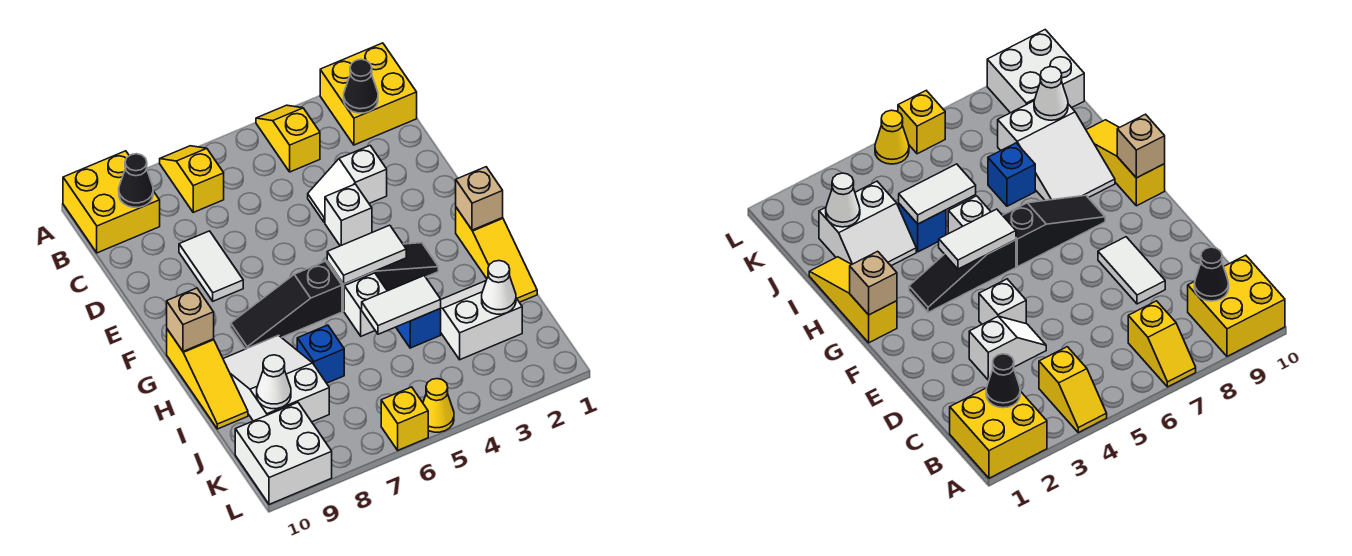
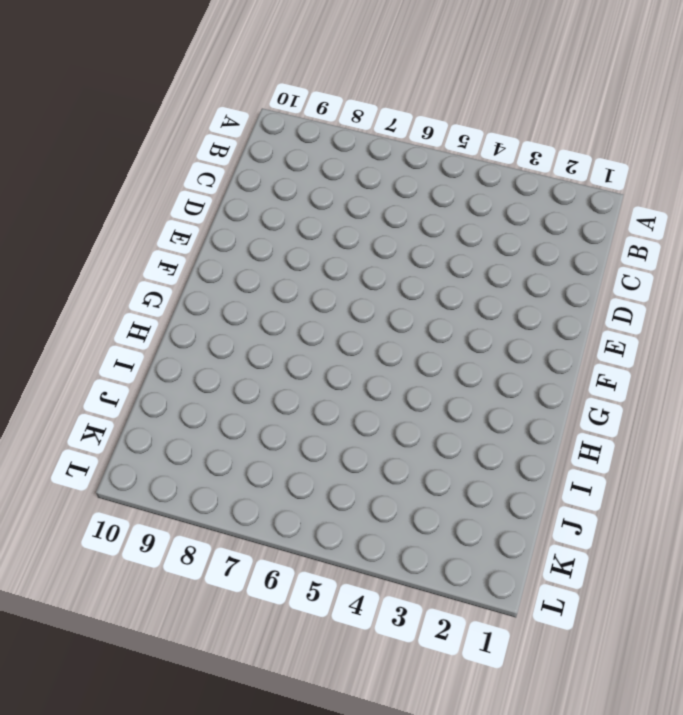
none -> yellow 2x2 brick [320,43,417,145]
none -> yellow 1x2 slope [256,105,320,172]
none -> yellow 1x2 slope [160,146,224,212]

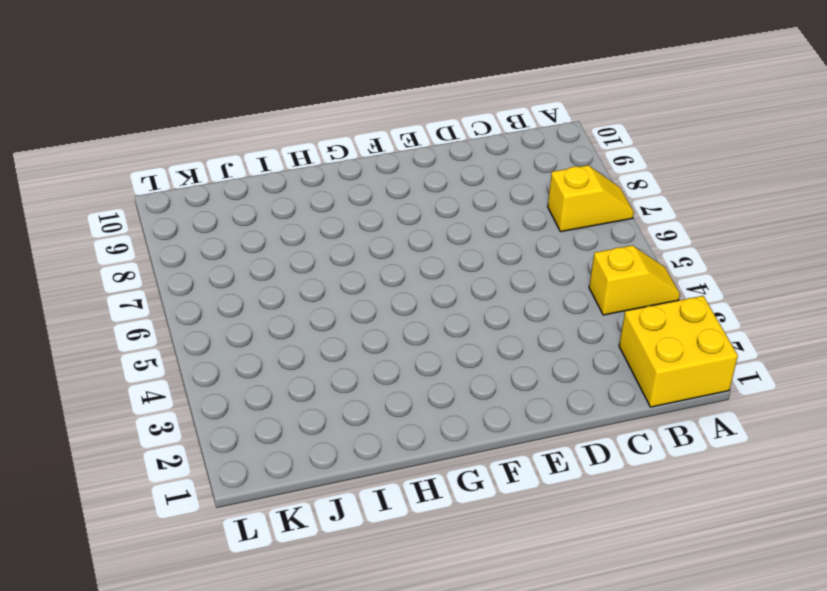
none -> yellow 2x2 brick [63,151,160,253]
none -> white 1x2 slope [308,146,387,222]
none -> white 1x2 tile [179,231,243,301]

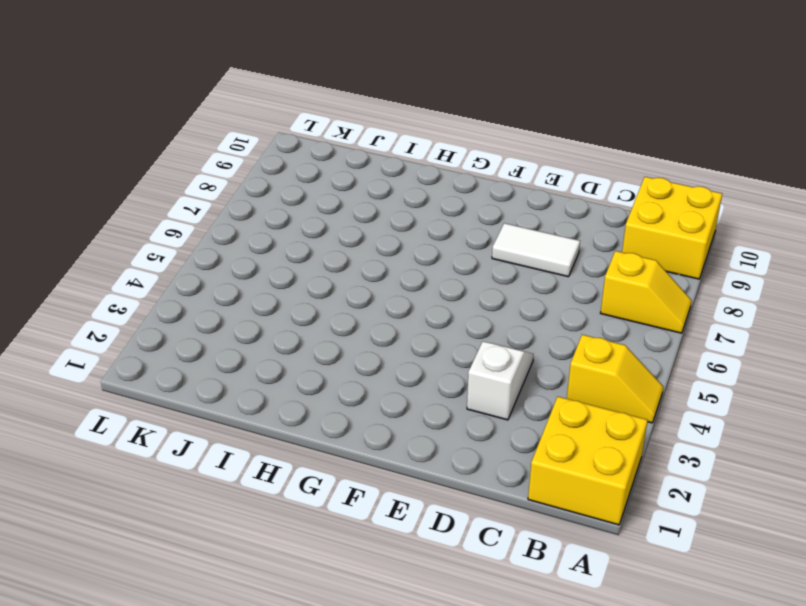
none -> white 1x1 brick [325,184,372,246]
none -> yellow 1x3 slope [456,208,537,302]
none -> black 1x3 slope [327,243,438,311]

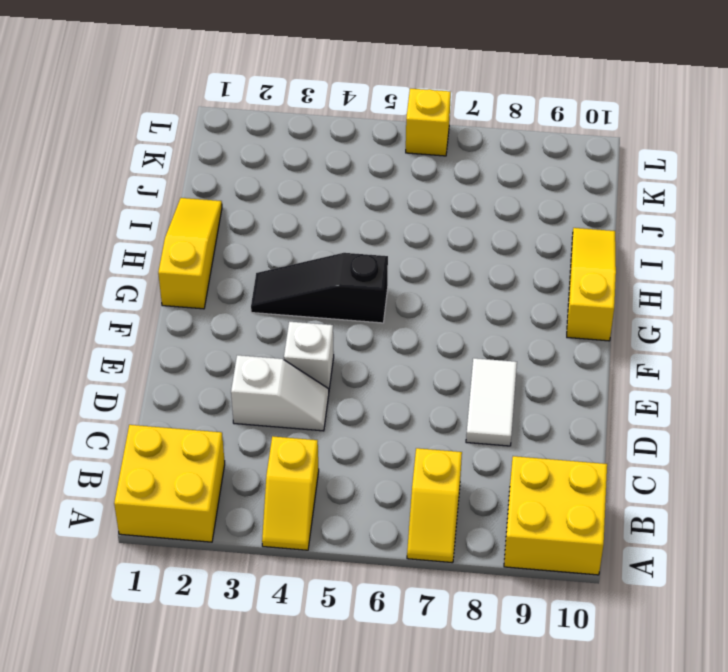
none -> black 1x3 slope [231,261,342,349]
none -> white 1x1 brick [344,273,387,336]
none -> white 2x3 slope [223,335,329,422]

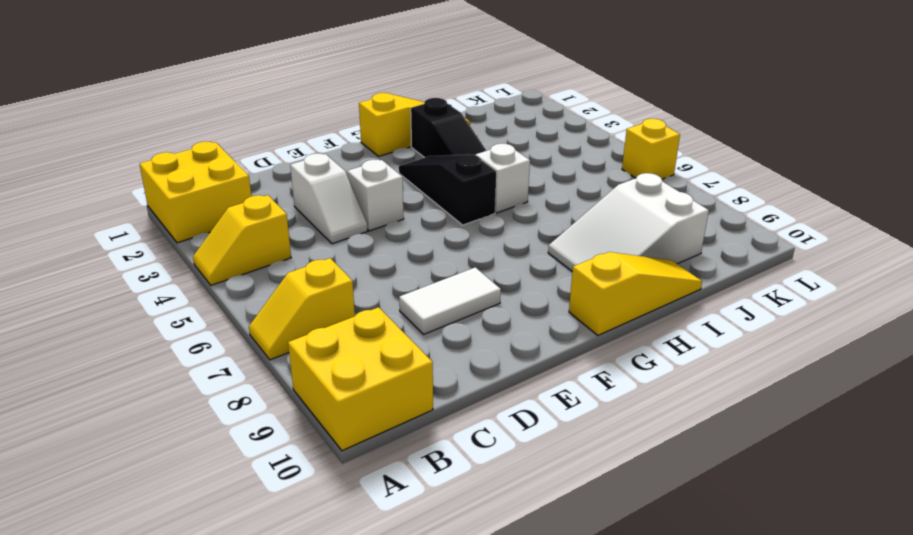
black 1x3 slope [411,98,486,158] -> black 1x3 slope moved to [231,261,342,349]
none -> white 2x2 slope [440,281,522,360]
none -> blue 1x1 brick [396,309,441,348]
none -> blue 1x1 brick [297,325,344,383]

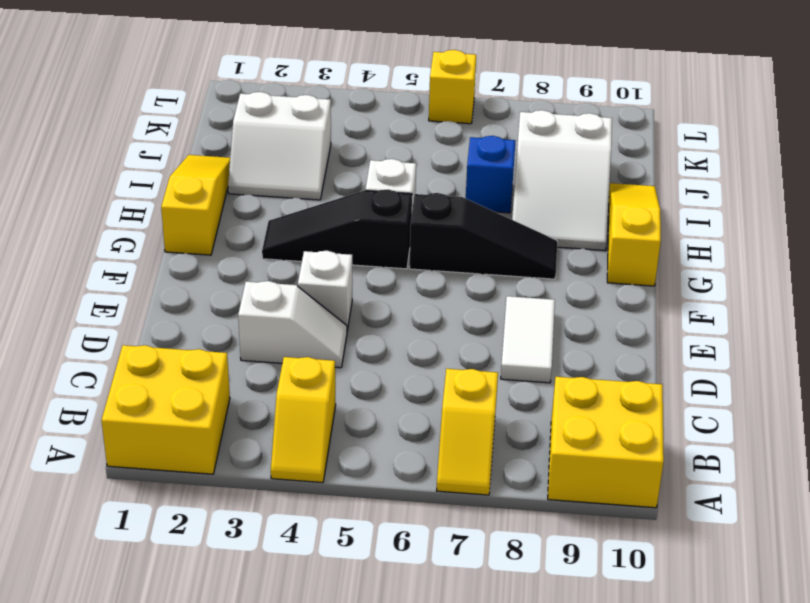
none -> blue 1x1 brick [396,309,441,348]
none -> white 2x2 brick [235,403,332,504]
none -> yellow 1x1 cone [423,379,454,432]

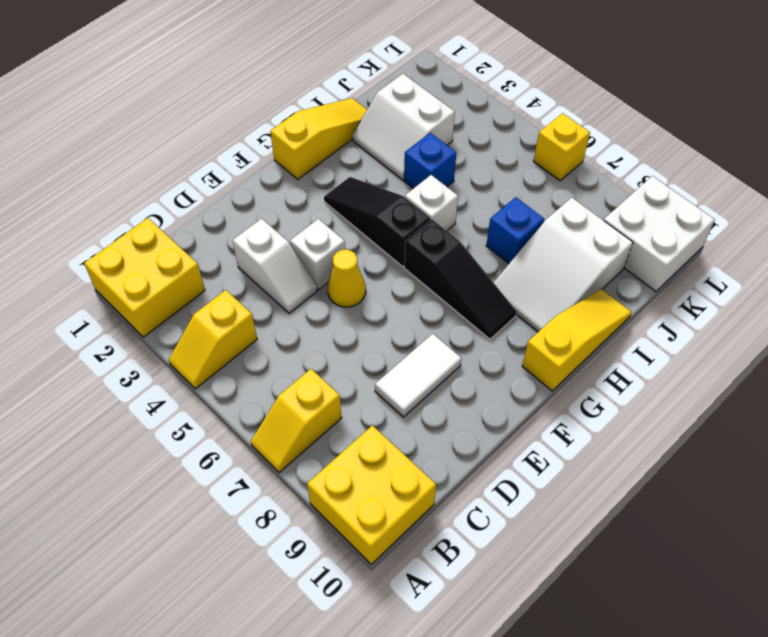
yellow 1x1 cone [328,250,366,307] -> yellow 1x1 cone moved to [423,379,454,432]
none -> black 1x1 cone [344,59,378,113]
none -> black 1x1 cone [119,154,153,207]
none -> tan 1x1 brick [456,167,503,230]

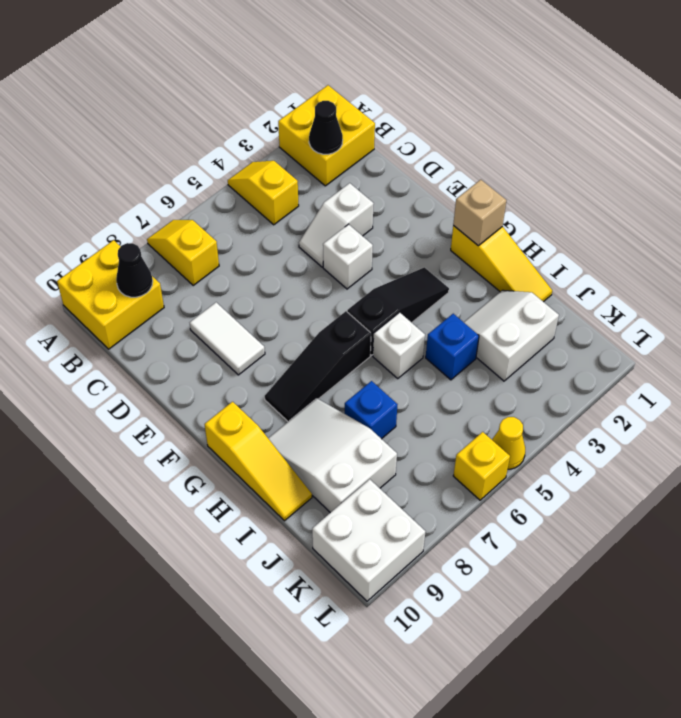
none -> white 1x2 tile [327,225,406,284]
none -> tan 1x1 brick [167,288,214,351]
none -> white 1x2 tile [362,276,441,334]

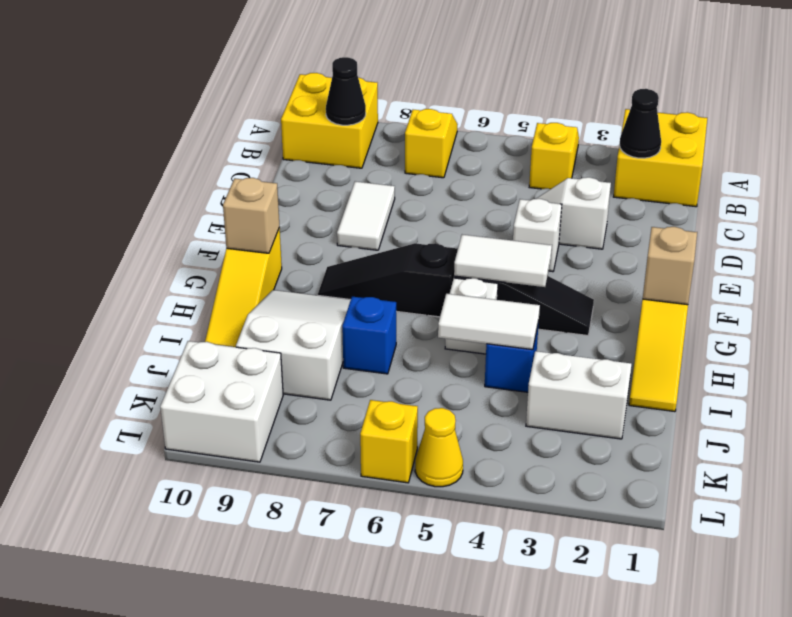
none -> white 1x1 cone [482,261,516,314]
none -> white 1x1 cone [257,355,291,409]

